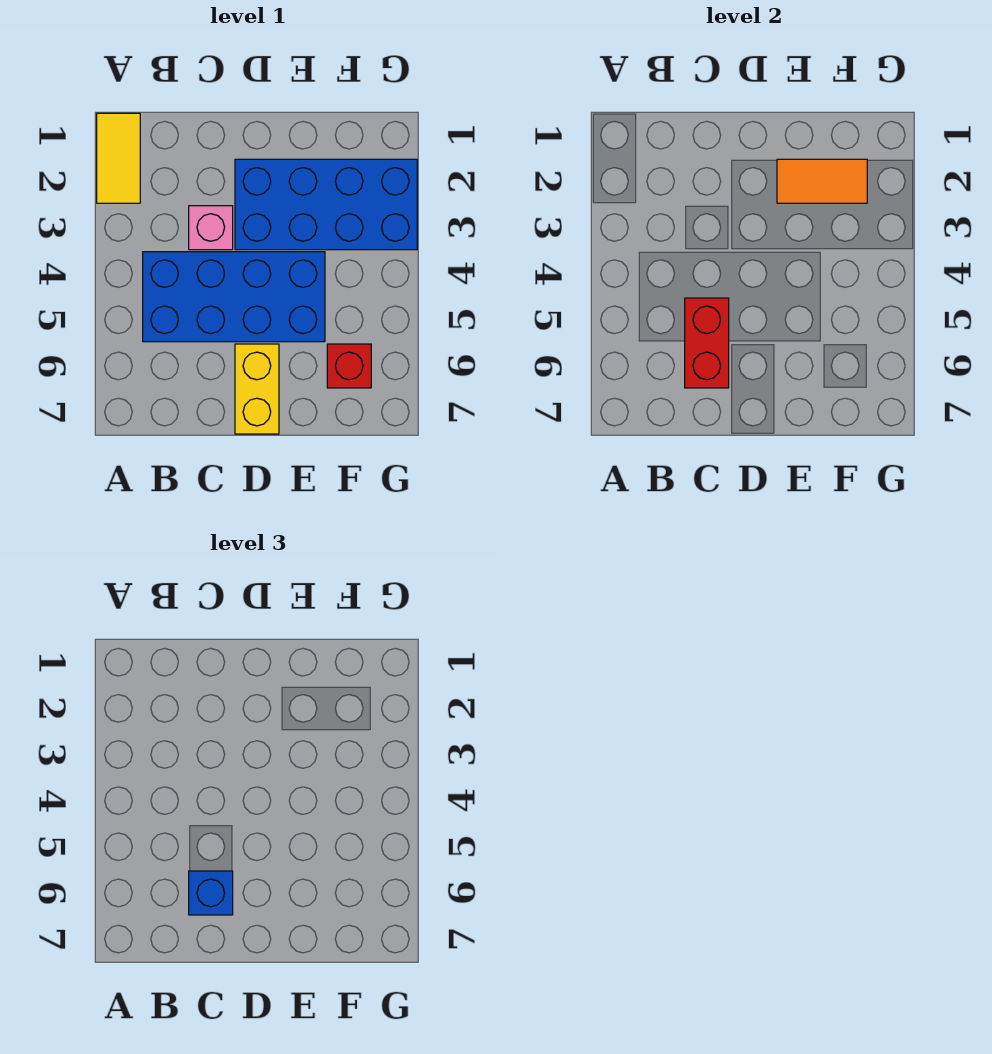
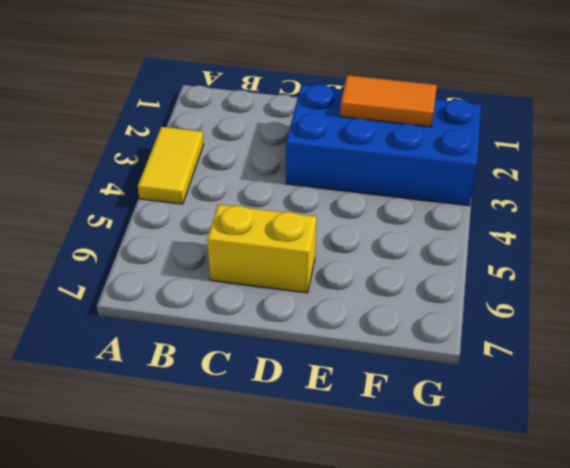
yellow 1x2 tile [138,127,204,204] -> yellow 1x2 tile moved to [97,113,140,203]
yellow 1x2 brick [207,204,316,293] -> yellow 1x2 brick turned to [235,344,279,434]
none -> blue 2x4 brick [143,252,325,342]
none -> pink 1x1 brick [189,206,233,250]

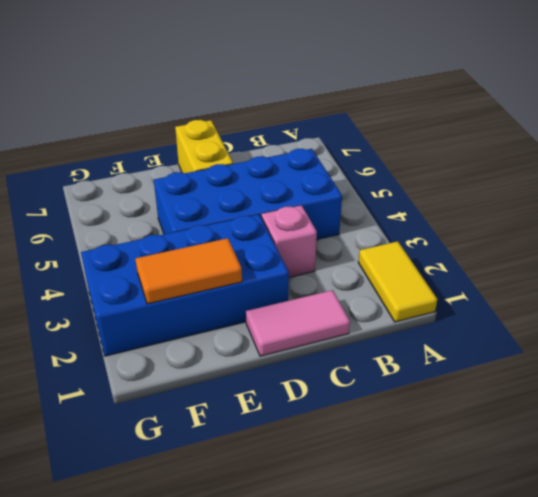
pink 1x2 tile [246,290,350,356] -> none
none -> red 1x1 brick [327,344,371,388]
none -> red 1x2 brick [685,298,729,388]

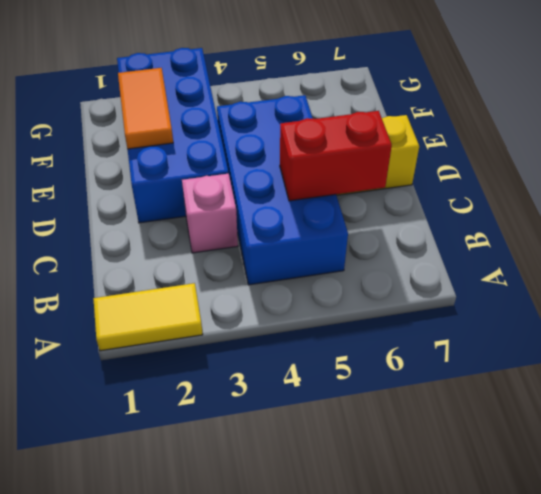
none -> red 1x1 brick [327,344,371,388]
none -> blue 1x1 brick [189,871,233,915]

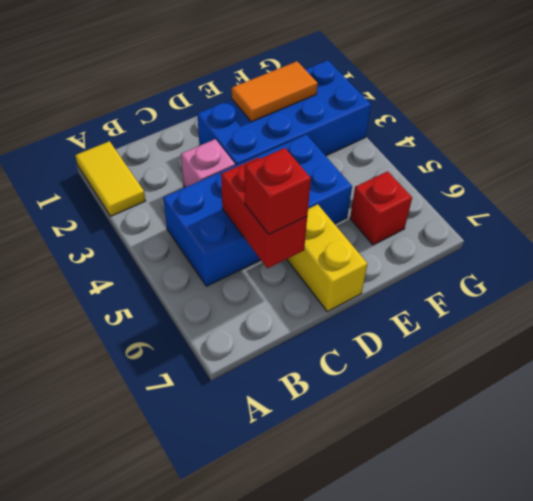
red 1x1 brick [245,148,311,234] -> blue 1x1 brick [189,871,233,915]

